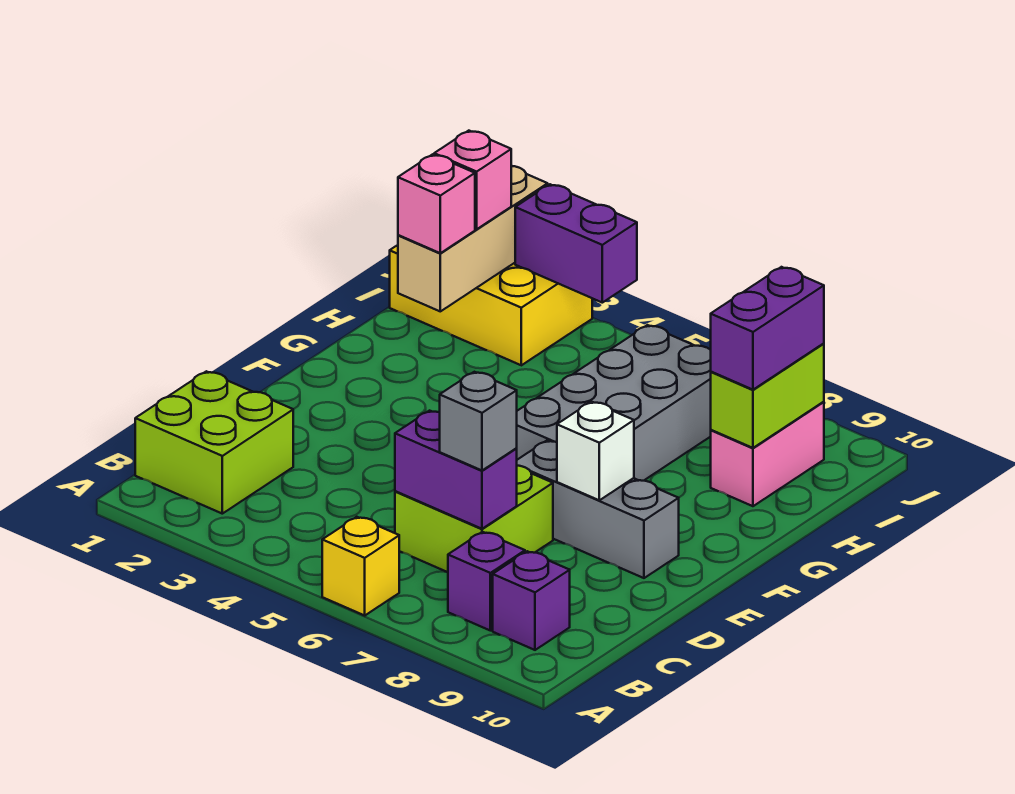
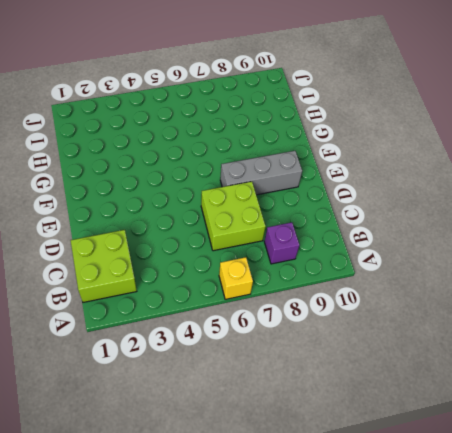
none -> purple 1x1 brick [493,551,570,650]
none -> grey 2x4 brick [516,325,711,481]
none -> pink 1x2 brick [711,402,824,506]

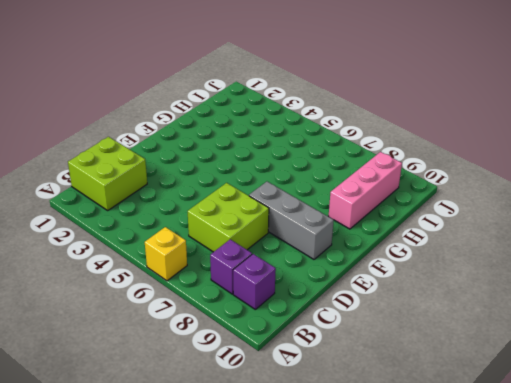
pink 1x3 brick [329,152,402,229] -> pink 1x2 brick [711,402,824,506]
none -> grey 2x4 brick [516,325,711,481]
none -> yellow 2x3 brick [390,245,592,365]
none -> purple 1x2 brick [395,411,517,529]

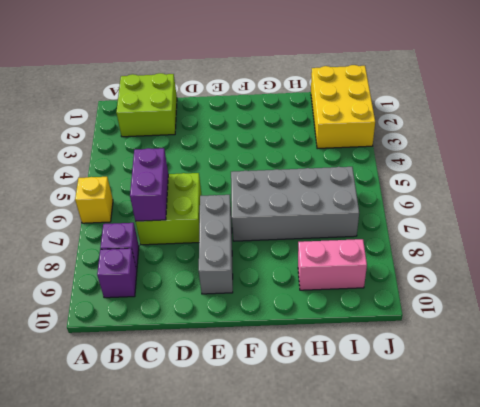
none -> white 1x1 brick [557,402,634,500]
none -> tan 1x3 brick [398,166,548,311]
none -> lime 1x2 brick [711,344,824,448]

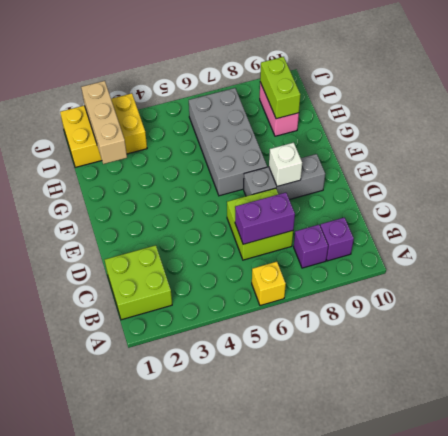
none -> purple 1x2 brick [515,184,637,303]
none -> grey 1x1 brick [440,372,517,470]
none -> pink 1x1 brick [398,154,475,253]

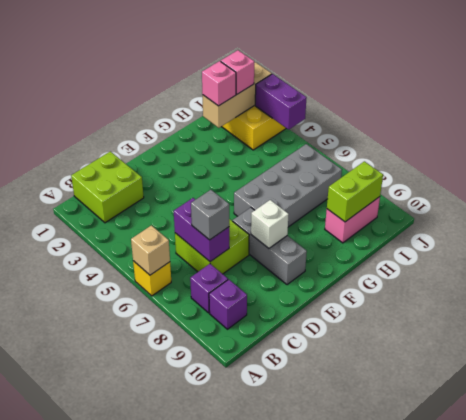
tan 1x1 brick [131,225,170,275] -> none
none -> purple 1x2 brick [711,267,824,390]

